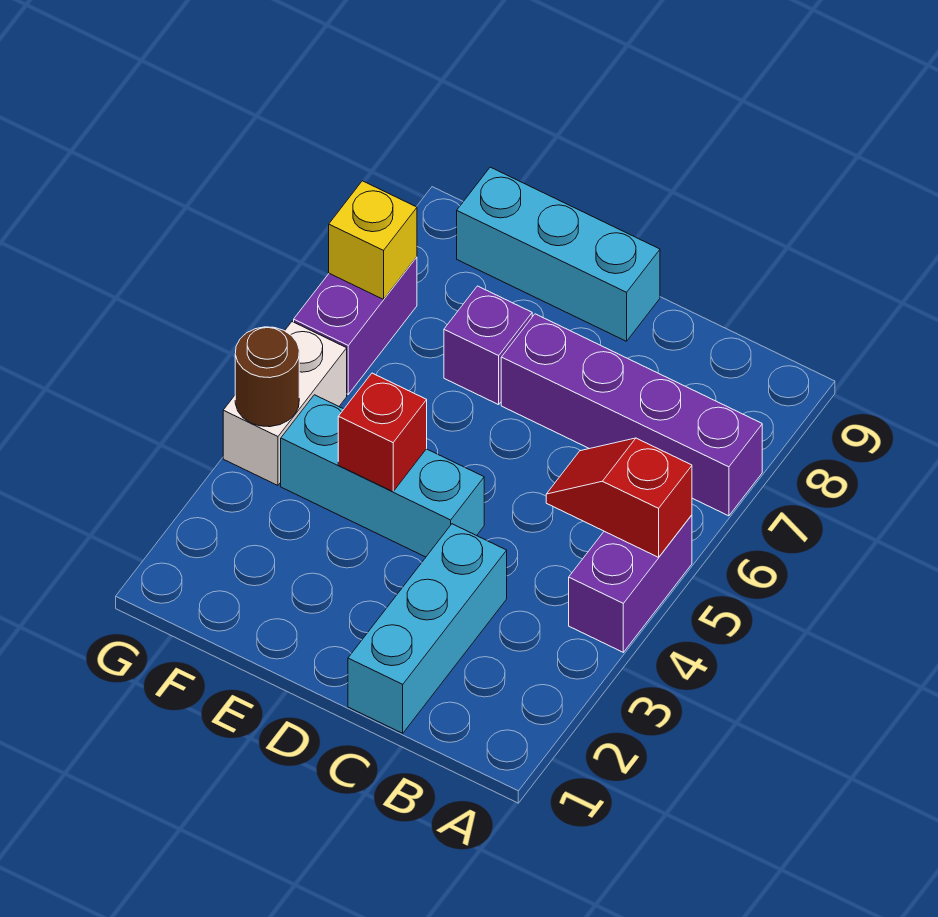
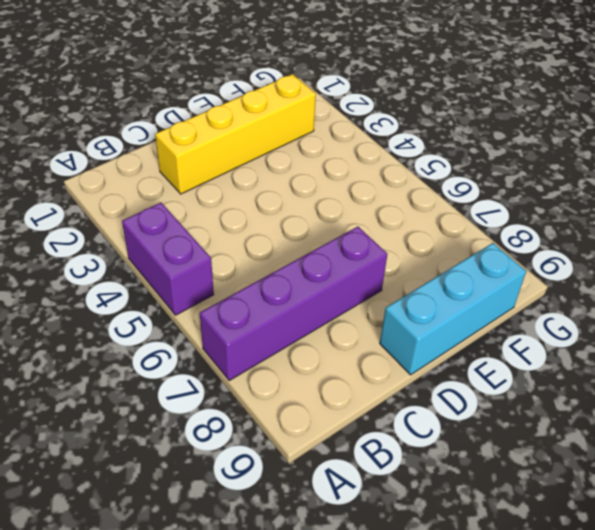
yellow 1x4 brick [155,74,316,194] -> cyan 1x3 brick [348,524,507,733]
none -> cyan 1x3 brick [281,395,484,557]
none -> purple 1x1 brick [444,286,532,405]
none -> white 1x2 brick [223,322,347,485]

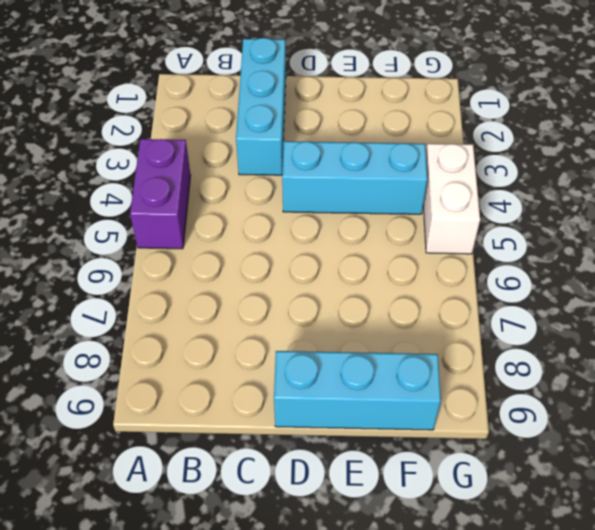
none -> purple 1x4 brick [501,314,762,516]
none -> purple 1x1 brick [444,286,532,405]
none -> purple 1x2 brick [294,257,417,394]

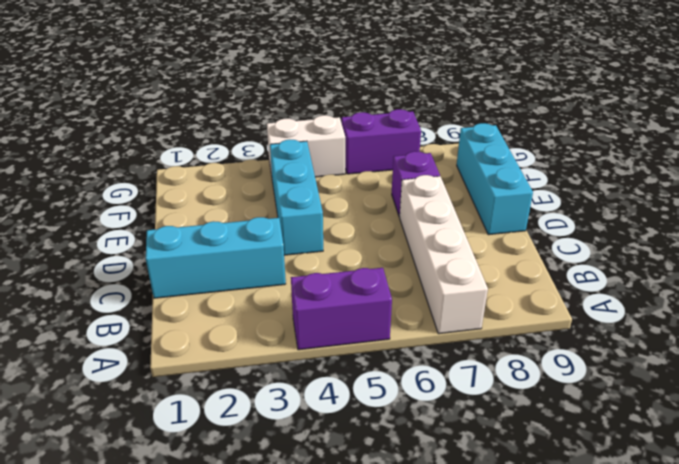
white 1x4 brick [400,175,488,334] -> purple 1x4 brick [501,314,762,516]
none -> red 1x2 slope [546,438,692,557]
none -> red 1x1 brick [338,373,427,491]
none -> brown 1x1 round brick [235,327,299,427]

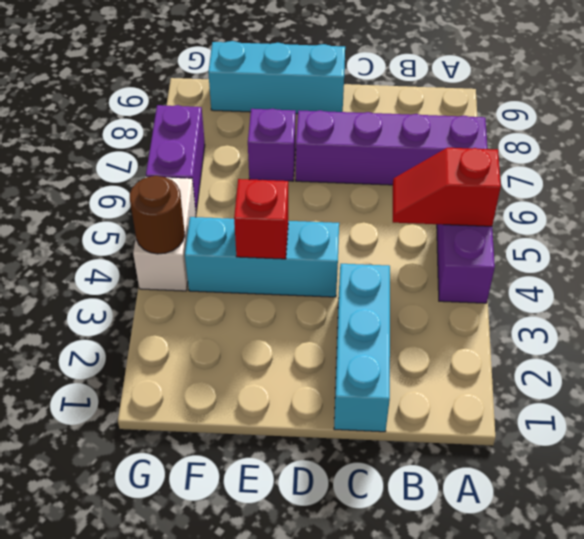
none -> yellow 1x1 brick [329,181,417,299]

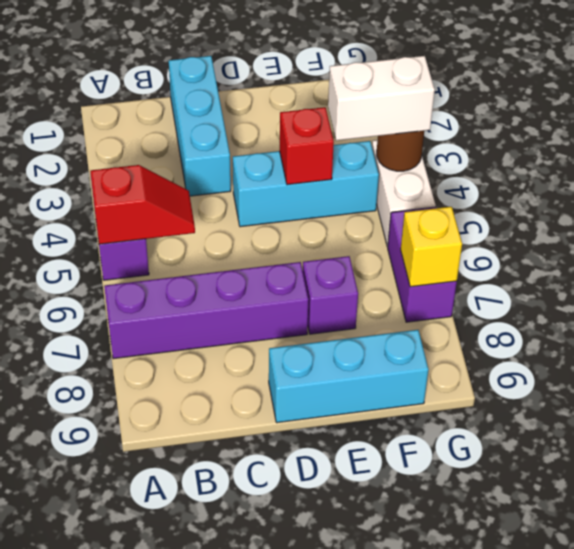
white 1x2 brick [328,56,435,141] -> none

